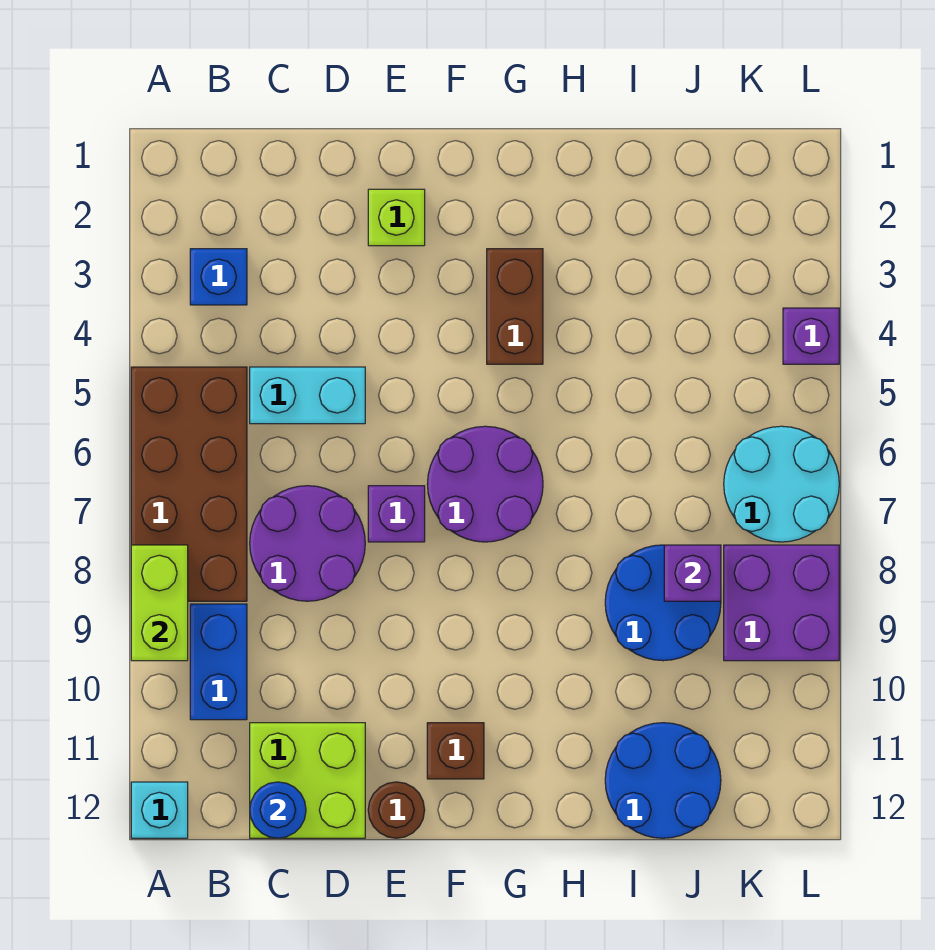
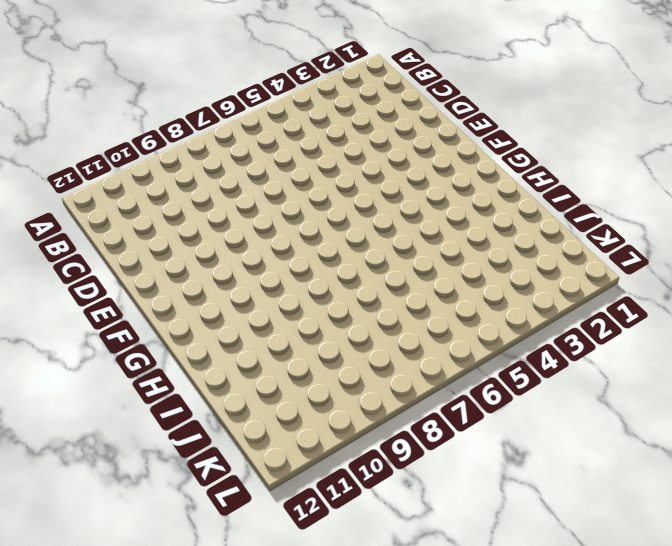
none -> brown 2x4 brick [131,367,247,601]
none -> cyan 1x1 brick [131,782,188,838]
none -> blue 1x1 brick [190,249,247,305]

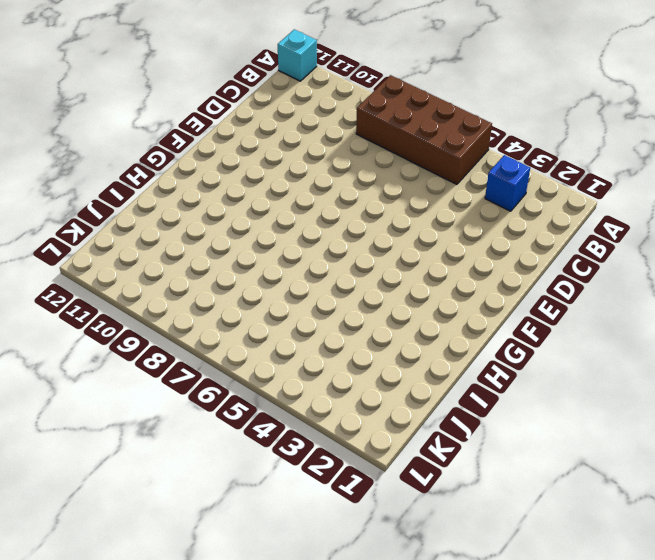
none -> blue 1x2 brick [190,604,247,720]
none -> cyan 1x2 brick [250,367,365,424]
none -> purple 2x2 round brick [250,486,365,601]

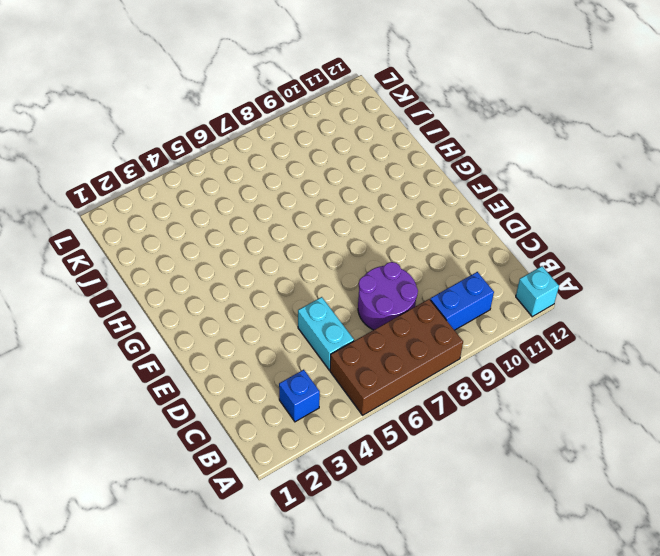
none -> lime 2x2 brick [250,723,365,838]
none -> lime 1x1 brick [368,189,425,246]
none -> purple 1x1 brick [368,486,425,542]

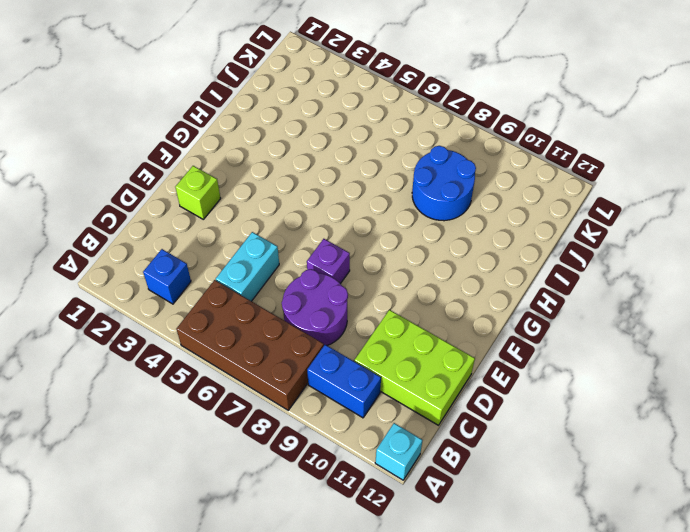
lime 2x3 brick [354,310,475,425] -> lime 2x2 brick [250,723,365,838]
none -> brown 1x1 round brick [368,782,425,838]
none -> purple 2x2 round brick [427,426,543,542]
none -> brown 1x1 brick [427,723,484,779]

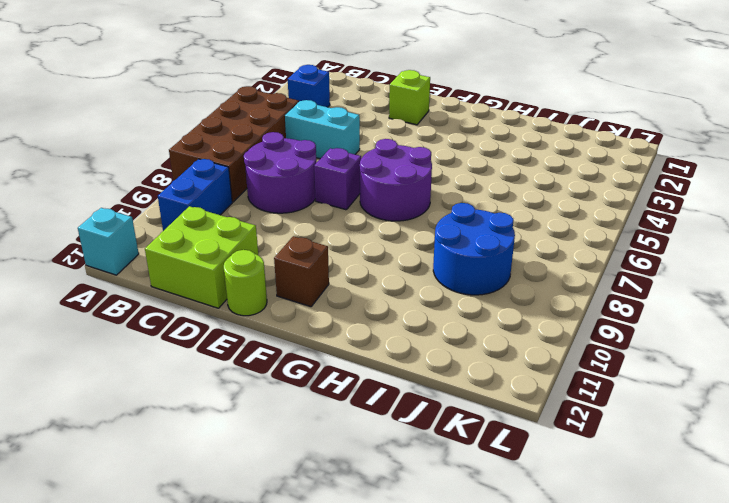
lime 1x1 round brick [224,250,267,316] -> brown 1x1 round brick [368,782,425,838]
none -> brown 1x2 brick [487,249,543,364]
none -> blue 2x2 round brick [605,723,721,838]
none -> cyan 2x2 round brick [724,426,839,542]

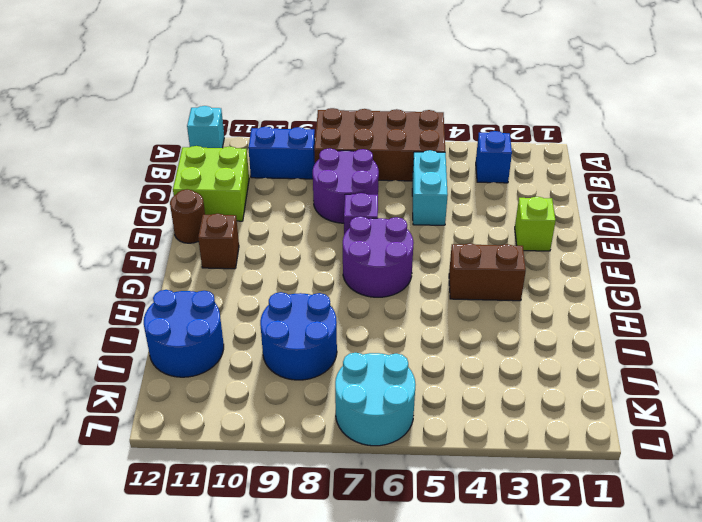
none -> purple 2x2 brick [724,545,839,661]
none -> purple 1x1 brick [783,308,839,364]
none -> lime 1x2 brick [131,545,188,661]

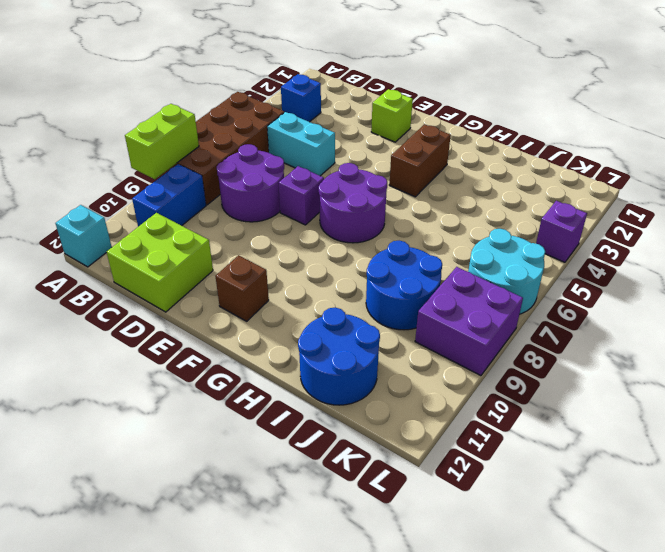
none -> brown 1x1 round brick [368,782,425,838]
none -> blue 1x1 round brick [250,782,306,838]
none -> purple 1x1 brick [664,545,721,601]

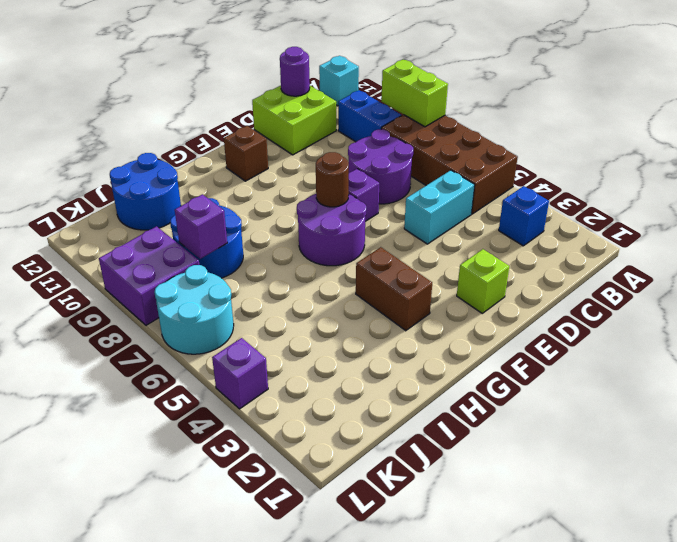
purple 1x1 round brick [280,47,310,96] -> blue 1x1 round brick [250,782,306,838]
brown 1x1 round brick [316,152,349,207] -> brown 1x1 round brick moved to [368,782,425,838]

